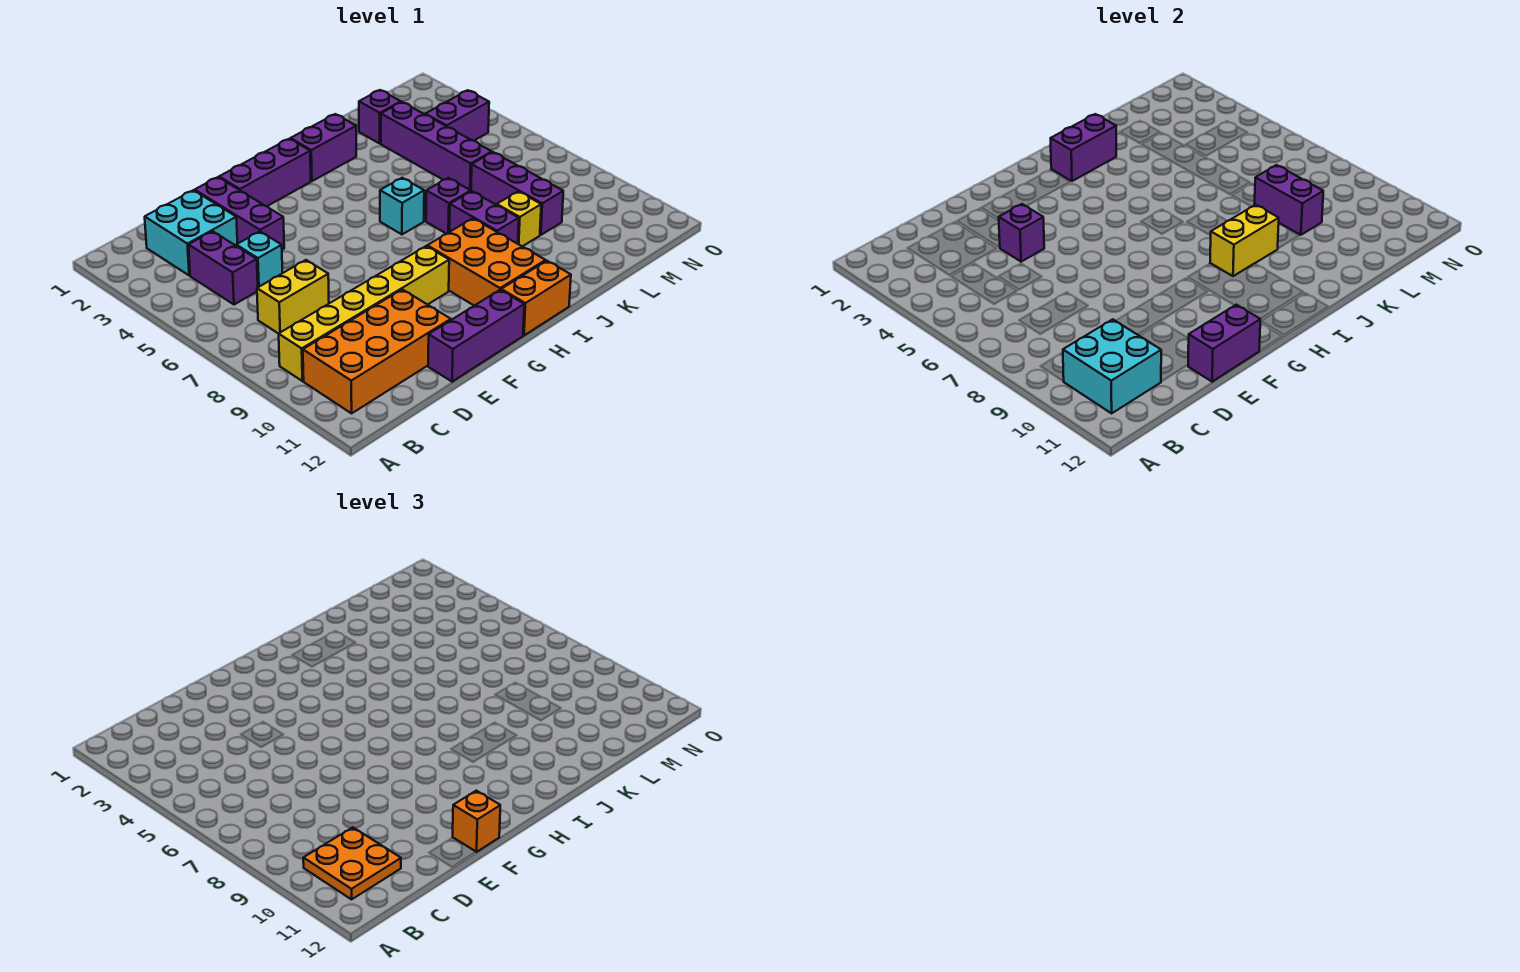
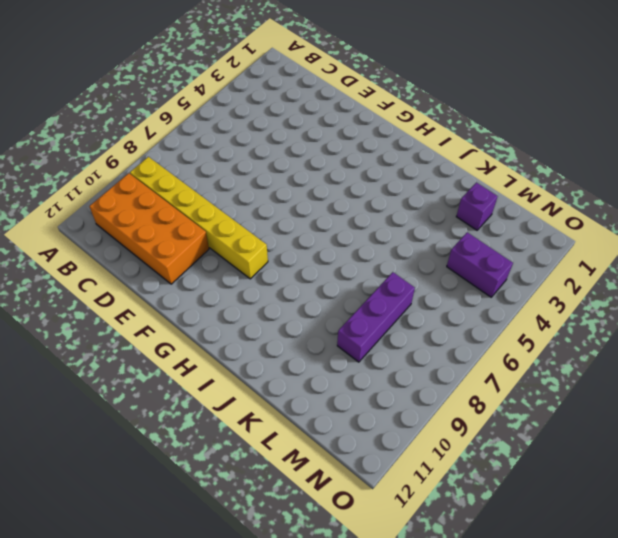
none -> cyan 2x2 brick [145,190,238,275]
none -> purple 1x2 brick [189,231,258,305]
none -> yellow 1x2 brick [257,260,329,334]

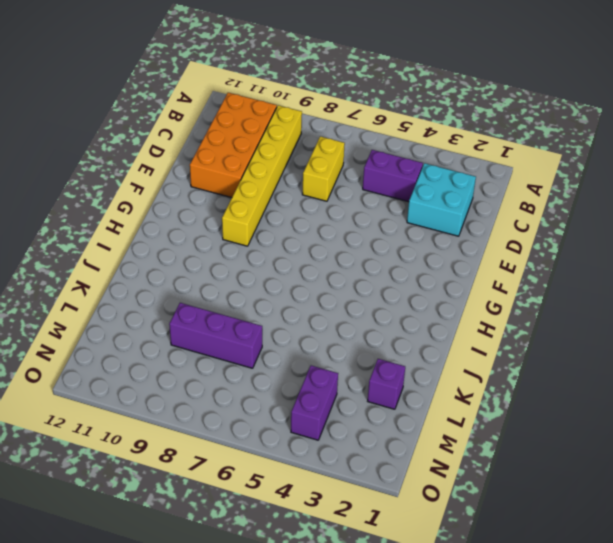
none -> cyan 1x1 brick [236,232,283,287]
none -> purple 1x3 brick [195,177,284,250]
none -> purple 1x3 brick [428,290,524,382]

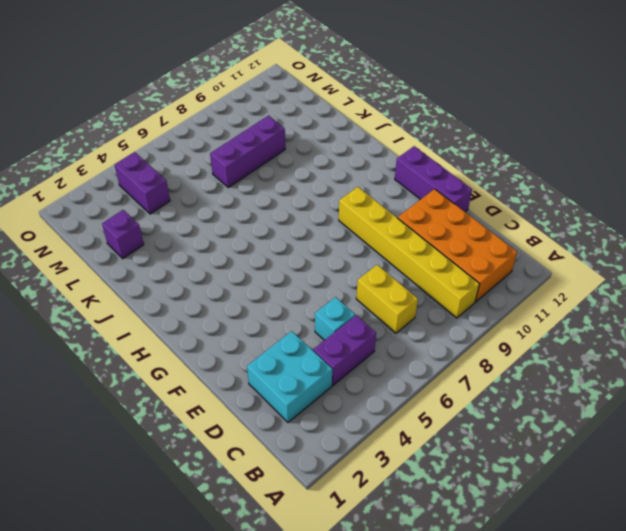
none -> purple 1x3 brick [195,177,284,250]
none -> purple 1x3 brick [219,139,311,206]
none -> orange 2x3 brick [427,218,546,306]

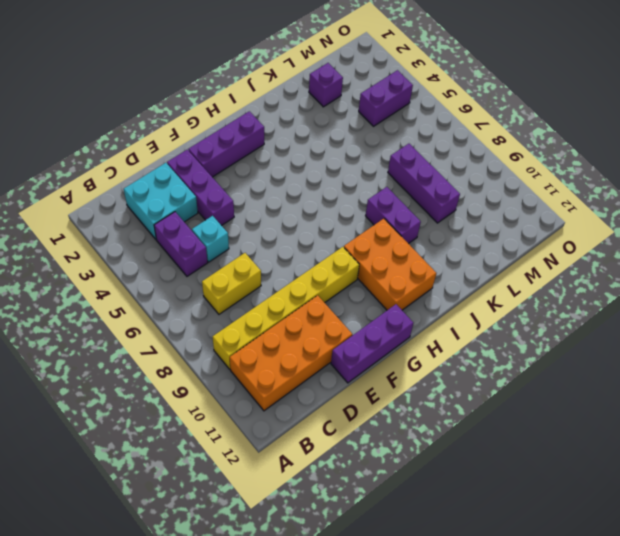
none -> orange 1x2 brick [501,261,571,335]
none -> purple 1x2 brick [291,114,356,181]
none -> cyan 1x1 brick [380,178,424,234]

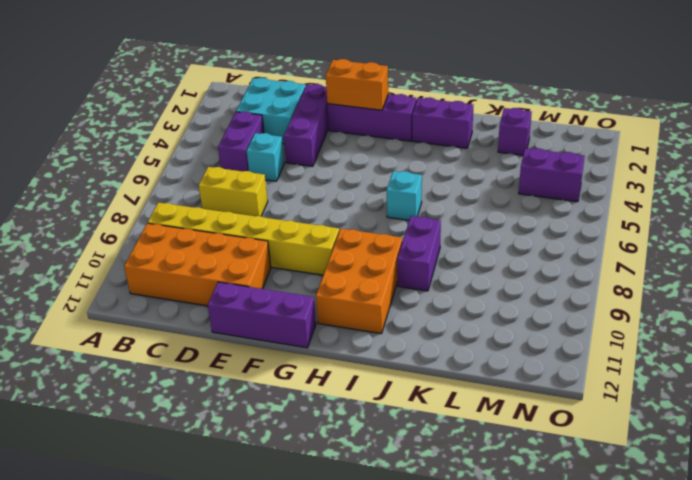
orange 1x2 brick [326,59,388,110] -> orange 1x2 brick moved to [501,261,571,335]
none -> purple 1x1 brick [426,178,471,234]
none -> yellow 1x1 brick [497,191,541,246]
none -> purple 1x4 brick [381,102,492,191]

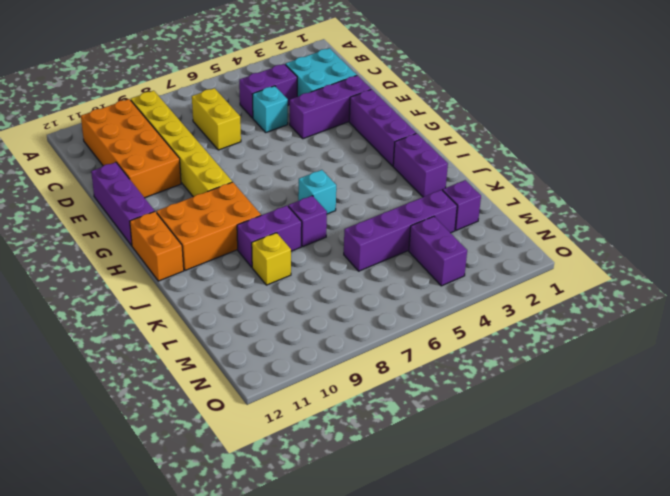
none -> purple 1x3 brick [471,152,563,235]
none -> cyan 2x2 brick [1063,319,1161,413]
none -> purple 1x1 brick [998,204,1044,262]

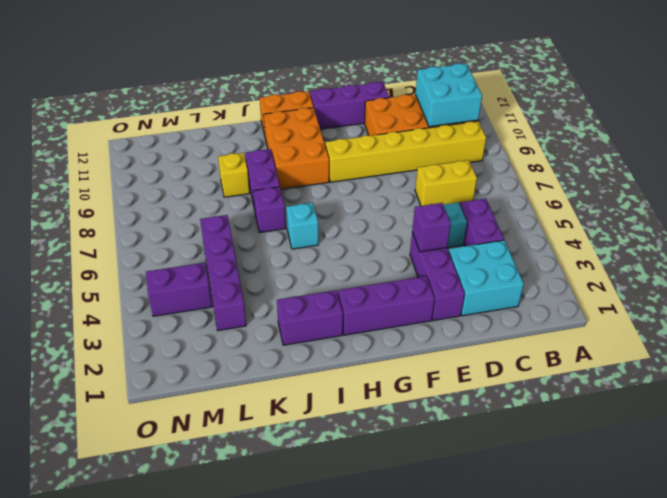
none -> purple 1x1 brick [359,90,401,143]
none -> purple 1x3 brick [471,152,563,235]
none -> purple 1x2 brick [1188,305,1260,382]

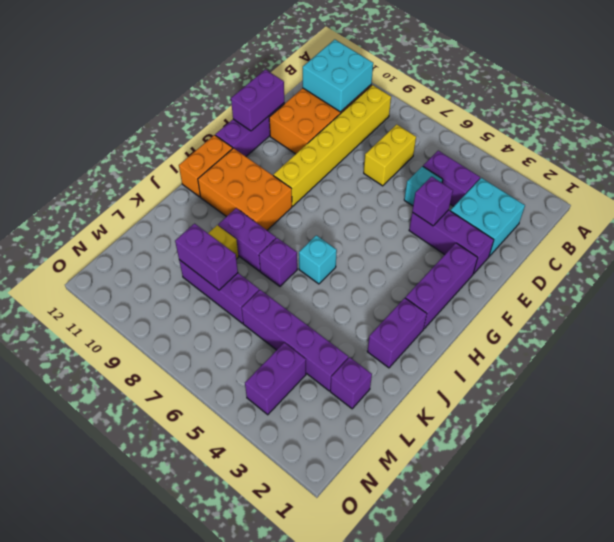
none -> purple 1x2 brick [1051,114,1116,181]
none -> yellow 1x2 brick [1210,205,1279,276]
none -> orange 2x2 plate [303,827,401,899]

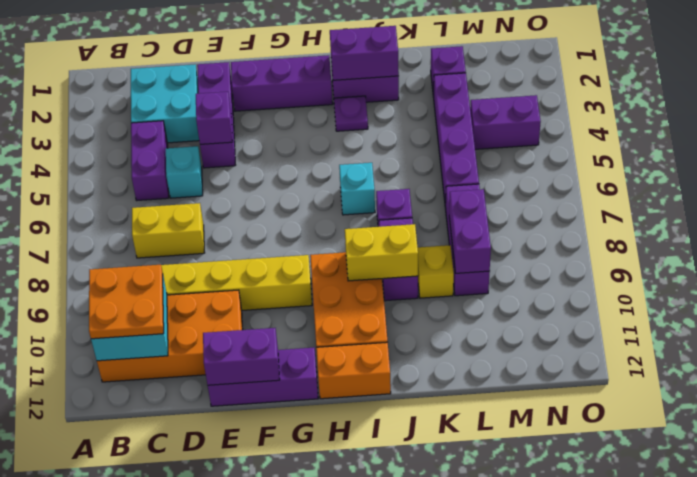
purple 1x1 plate [334,96,368,131] -> none
none -> orange 1x1 brick [453,791,500,852]

